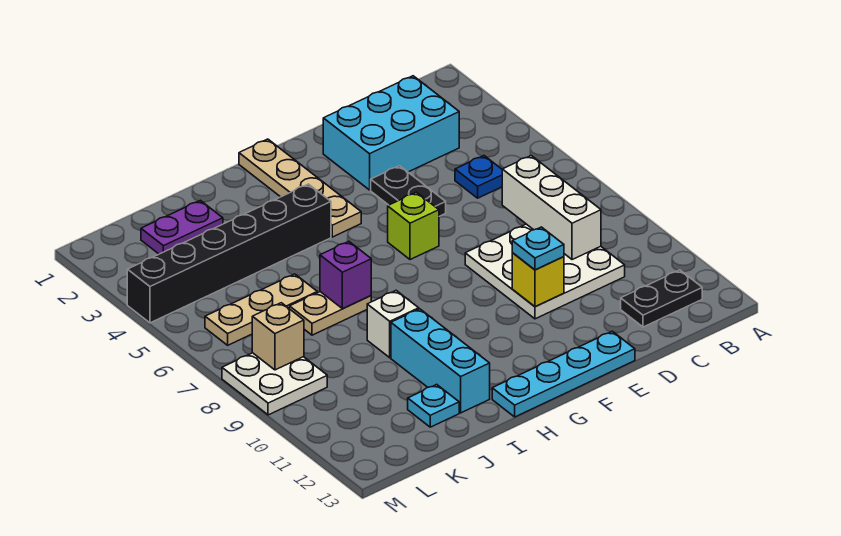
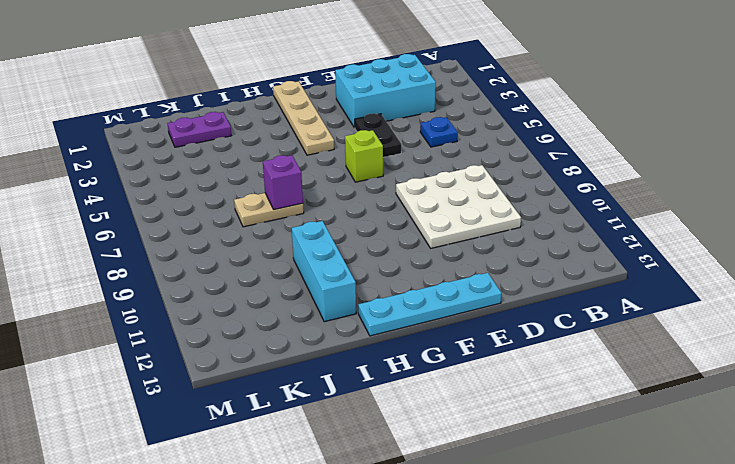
none -> black 1x2 plate [621,270,702,327]
none -> black 1x6 brick [127,184,331,323]
none -> white 1x1 brick [367,291,419,358]

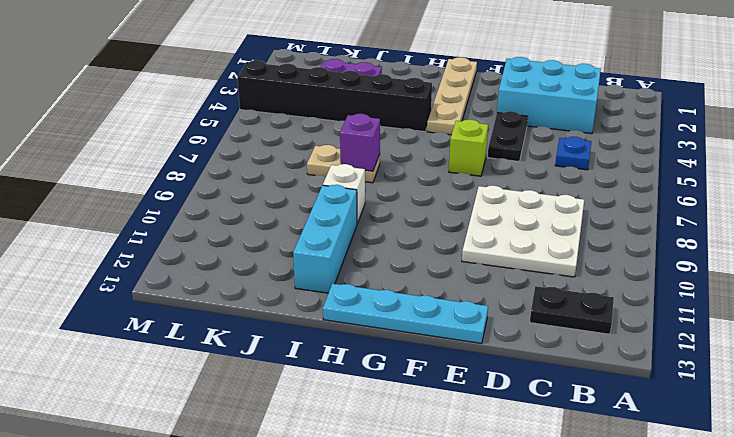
none -> tan 1x3 plate [205,274,317,345]
none -> cyan 1x1 plate [408,384,459,427]
none -> white 2x2 plate [222,353,327,415]

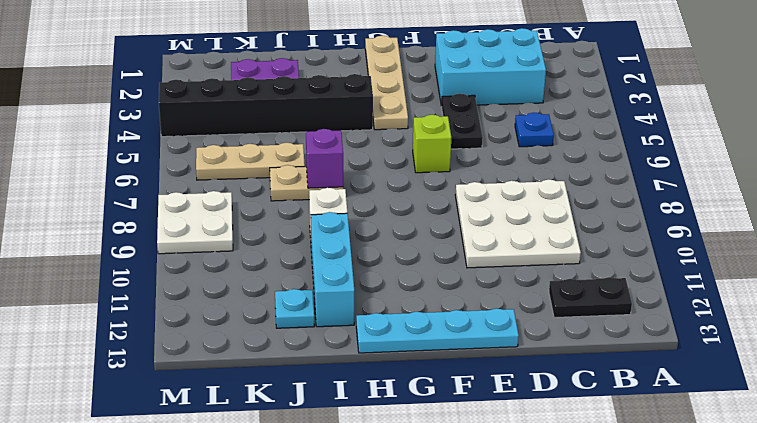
none -> white 1x3 brick [502,156,601,260]
none -> yellow 1x1 brick [512,253,564,307]
none -> tan 1x1 brick [252,303,304,370]

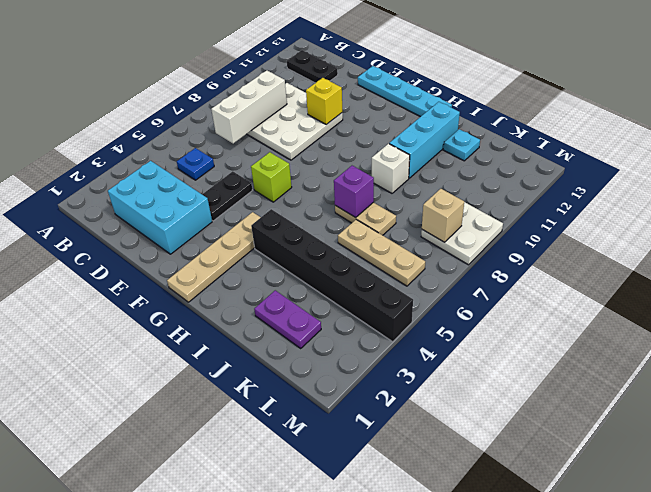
none -> cyan 1x1 plate [512,227,564,270]

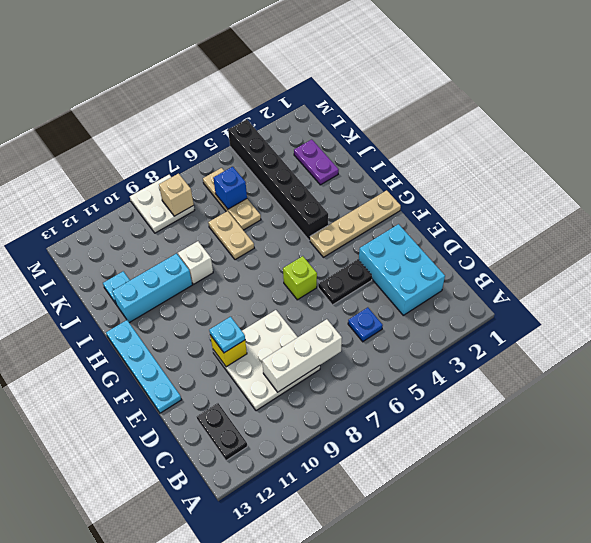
blue 1x1 brick [213,167,247,209] -> none
none -> purple 1x1 brick [320,241,371,309]

